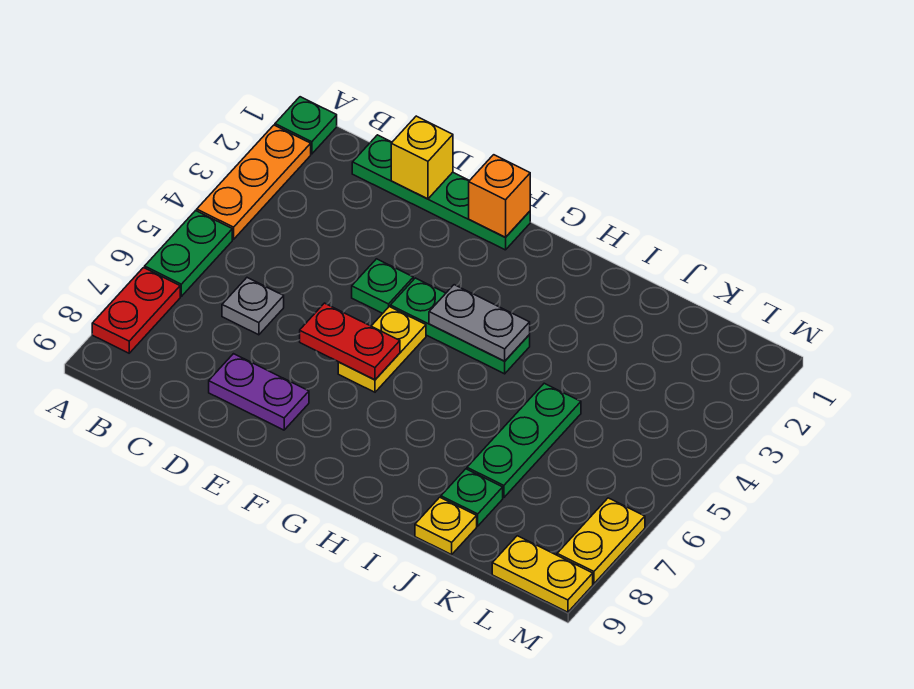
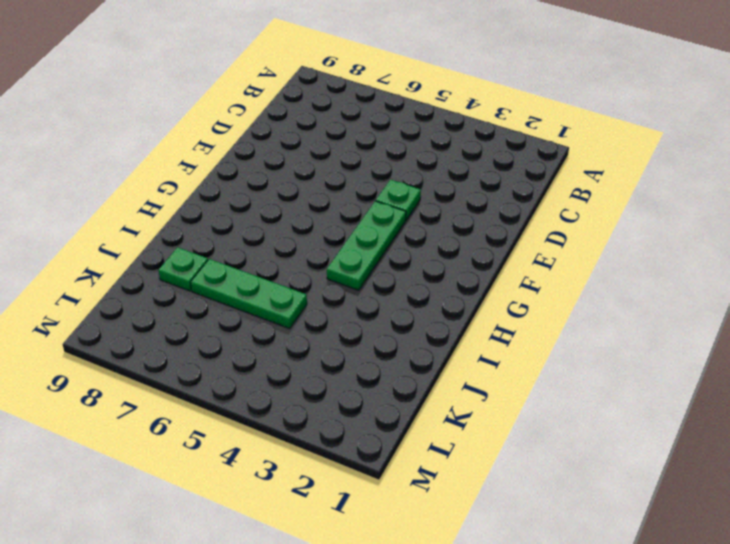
none -> green 1x1 plate [275,97,337,154]
none -> orange 1x3 plate [197,125,311,239]
none -> green 1x2 plate [145,211,232,296]

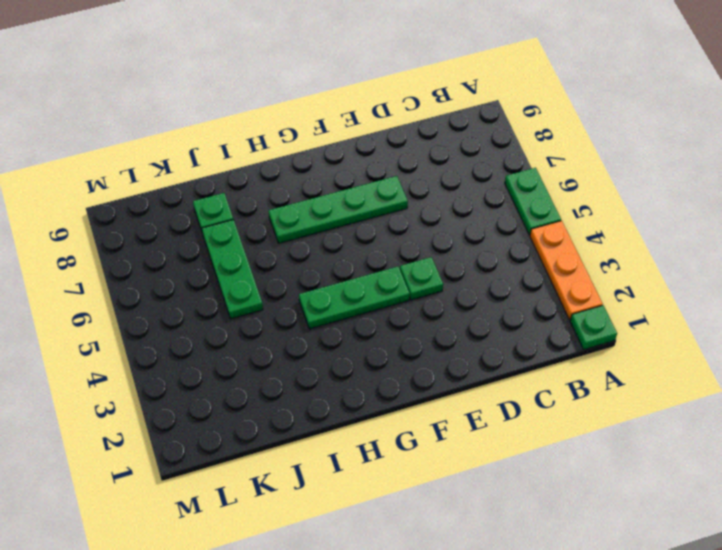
green 1x4 plate [269,176,408,243] -> green 1x4 plate moved to [352,135,530,250]
none -> red 1x2 plate [92,268,180,353]
none -> grey 1x1 plate [222,278,284,335]
none -> purple 1x2 plate [209,354,309,430]

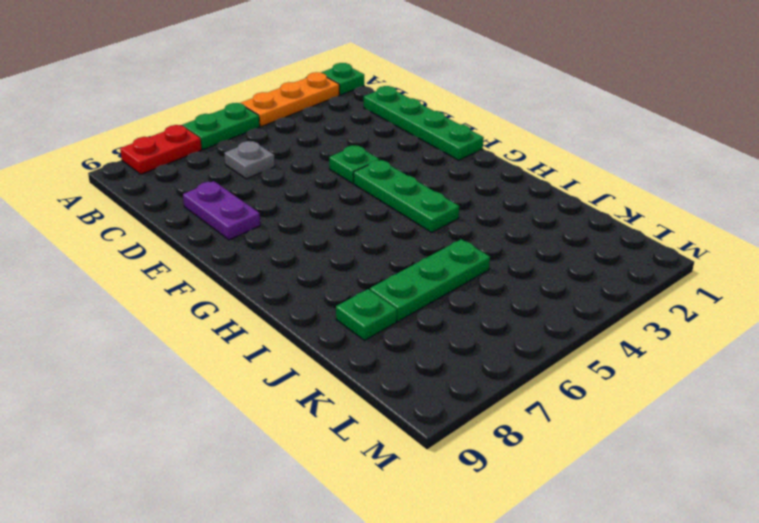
none -> yellow 1x2 plate [338,307,426,392]
none -> yellow 1x1 plate [415,497,477,555]
none -> yellow 1x2 plate [492,536,593,612]

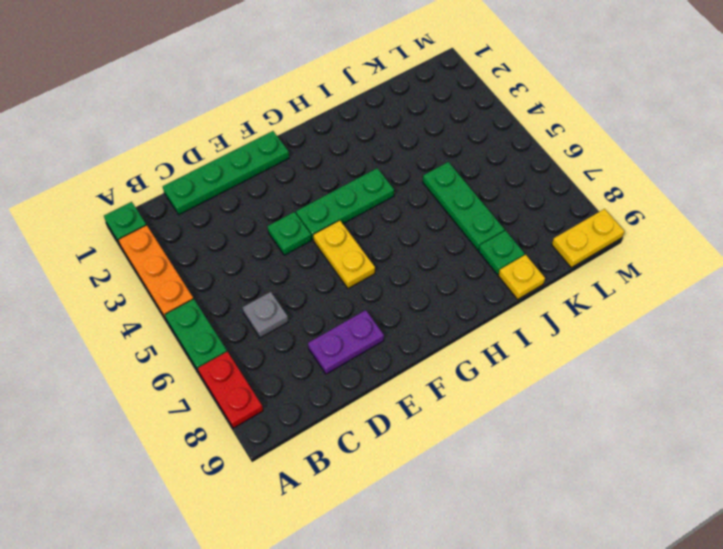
none -> yellow 1x2 plate [557,498,645,584]
none -> yellow 1x1 brick [391,116,453,199]
none -> red 1x2 plate [300,303,400,380]

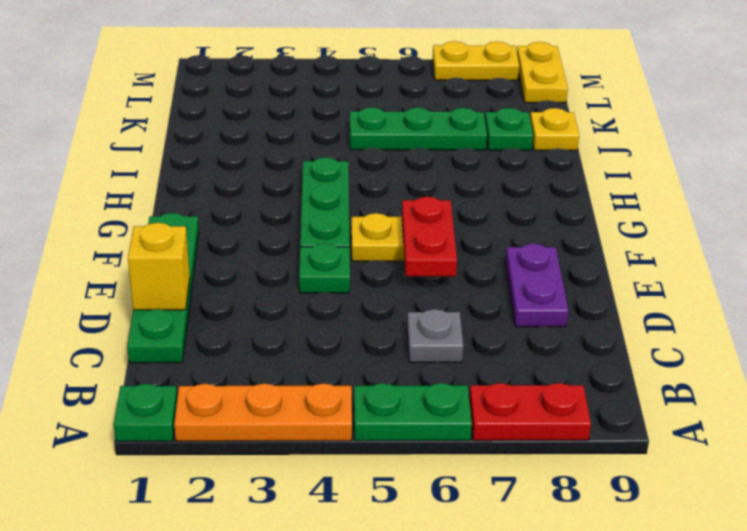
none -> orange 1x1 brick [469,155,530,237]
none -> grey 1x2 plate [429,285,530,361]

